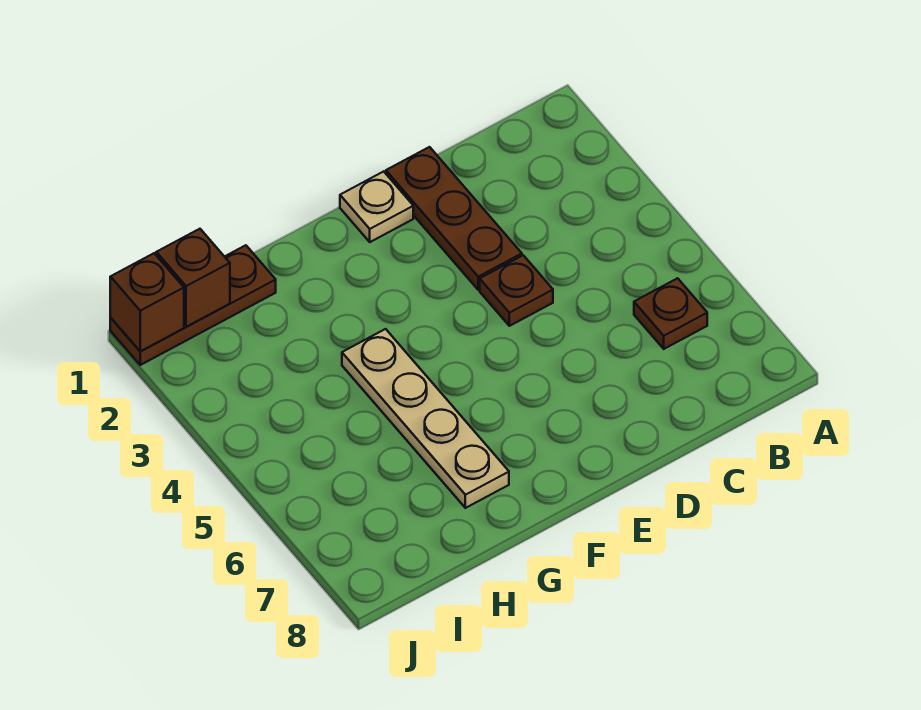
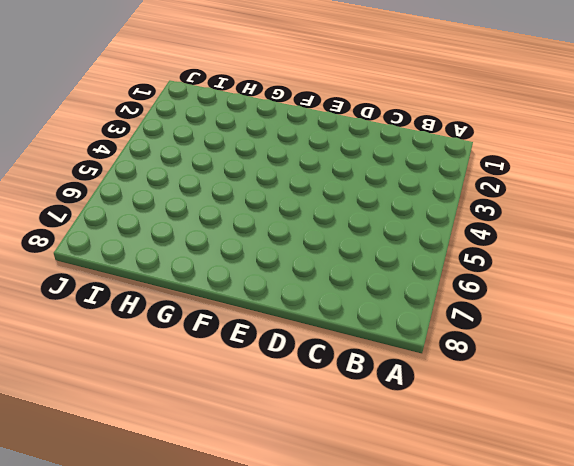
none -> brown 1x1 plate [634,278,707,349]
none -> brown 1x3 plate [386,147,522,290]

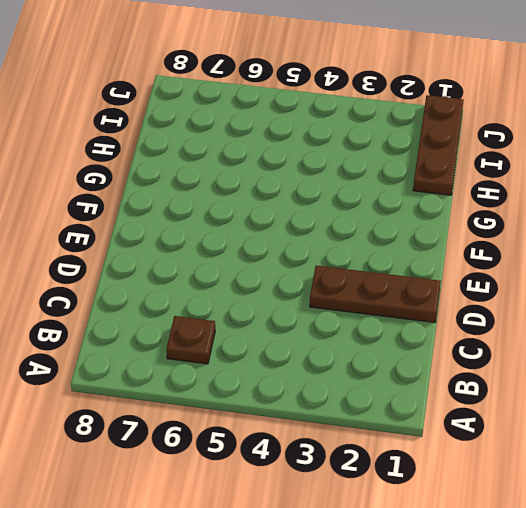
none -> brown 1x1 plate [480,255,553,326]
none -> tan 1x1 plate [340,171,413,242]

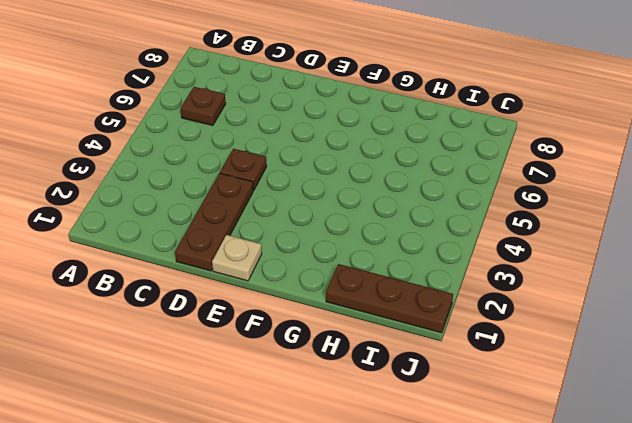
none -> tan 1x4 plate [342,329,509,508]
none -> brown 1x1 brick [156,229,230,327]

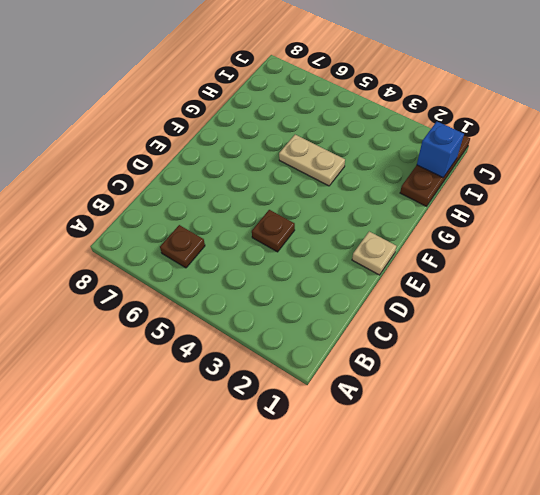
tan 1x2 plate [279,135,345,186] -> tan 1x4 plate [342,329,509,508]
blue 1x1 brick [417,122,464,177] -> brown 1x1 brick [156,229,230,327]
none -> brown 1x3 plate [386,147,522,290]
none -> brown 1x1 brick [110,253,184,351]

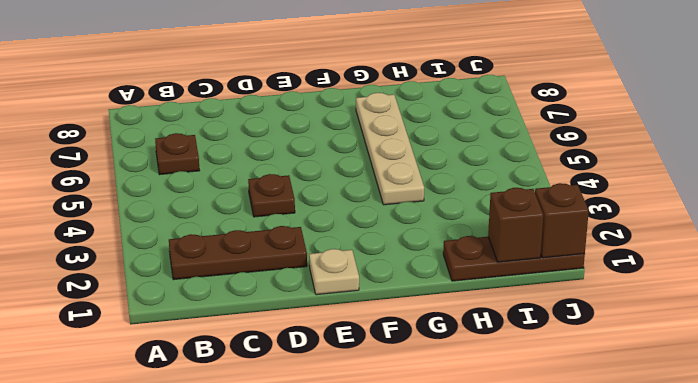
brown 1x3 plate [169,226,307,280] -> brown 1x3 plate turned to [386,147,522,290]

